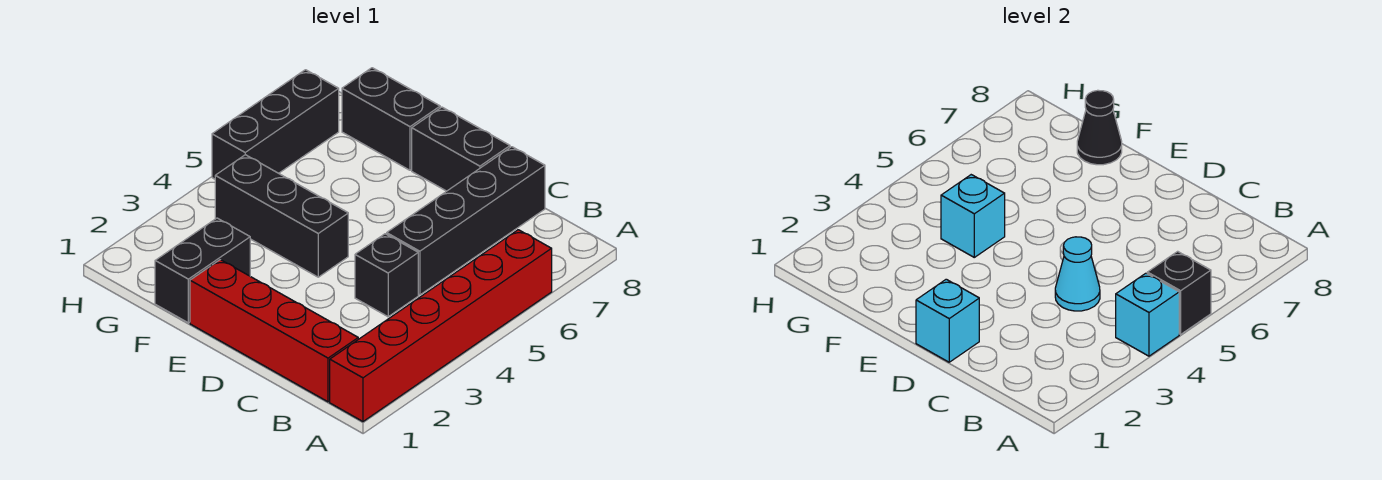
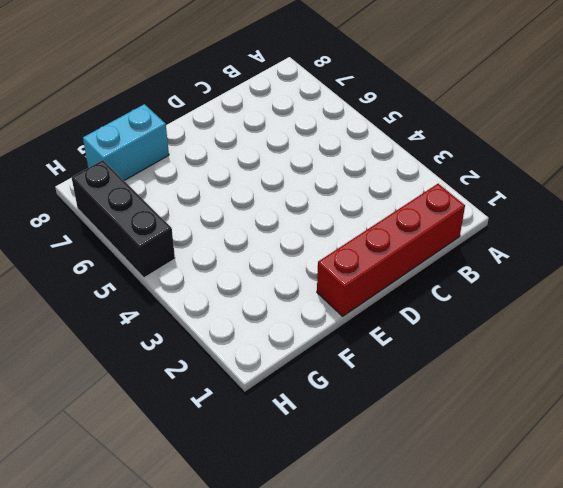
cyan 1x2 brick [83,104,169,180] -> black 1x2 brick [342,68,440,170]
none -> red 1x6 brick [330,230,552,421]
none -> black 1x1 brick [355,234,418,317]
none -> black 1x4 brick [387,147,545,295]

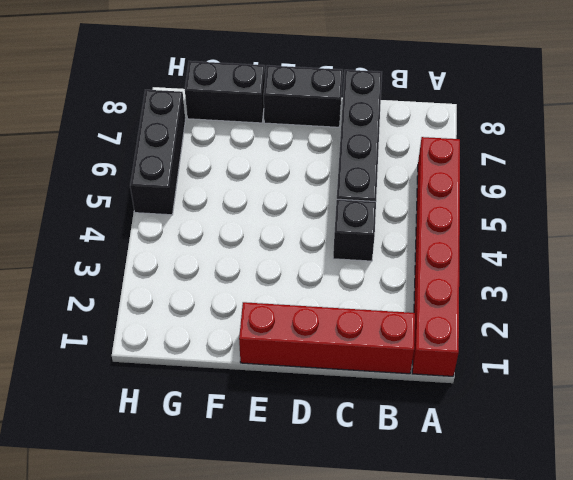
none -> black 1x3 brick [215,155,348,277]
none -> black 1x2 brick [155,218,250,323]
none -> cyan 1x1 brick [1116,273,1179,356]

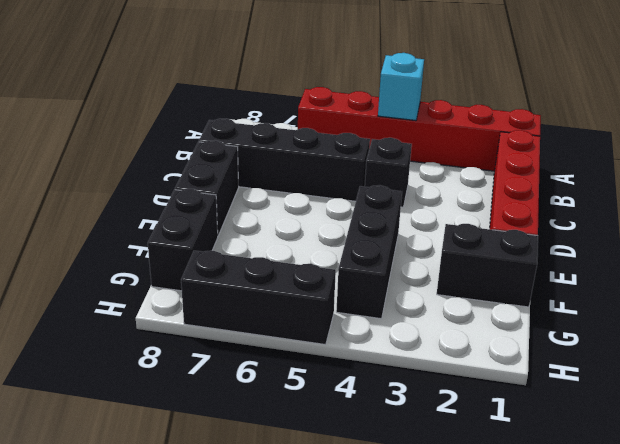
none -> black 1x1 brick [1147,251,1211,334]
none -> cyan 1x1 cone [1055,237,1100,311]
none -> cyan 1x1 brick [916,279,979,362]

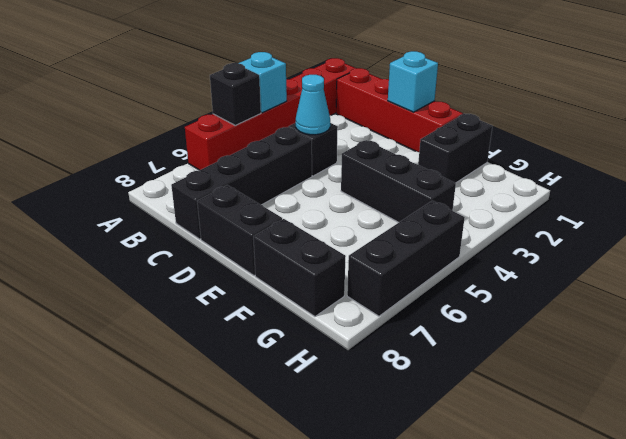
none -> cyan 1x1 brick [941,175,1005,257]
none -> black 1x1 cone [1077,90,1122,165]

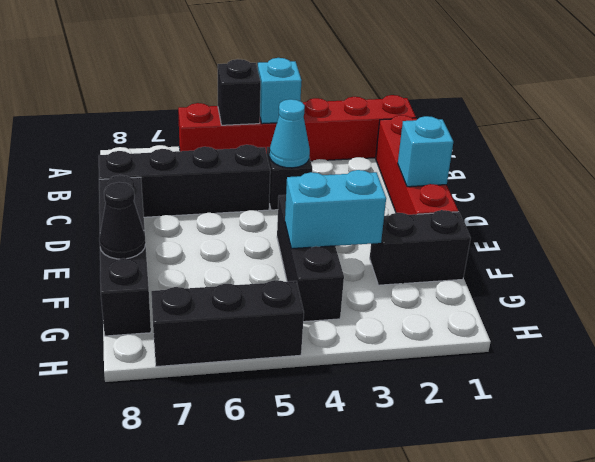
cyan 1x2 brick [285,170,386,249] -> cyan 1x1 brick [941,175,1005,257]

